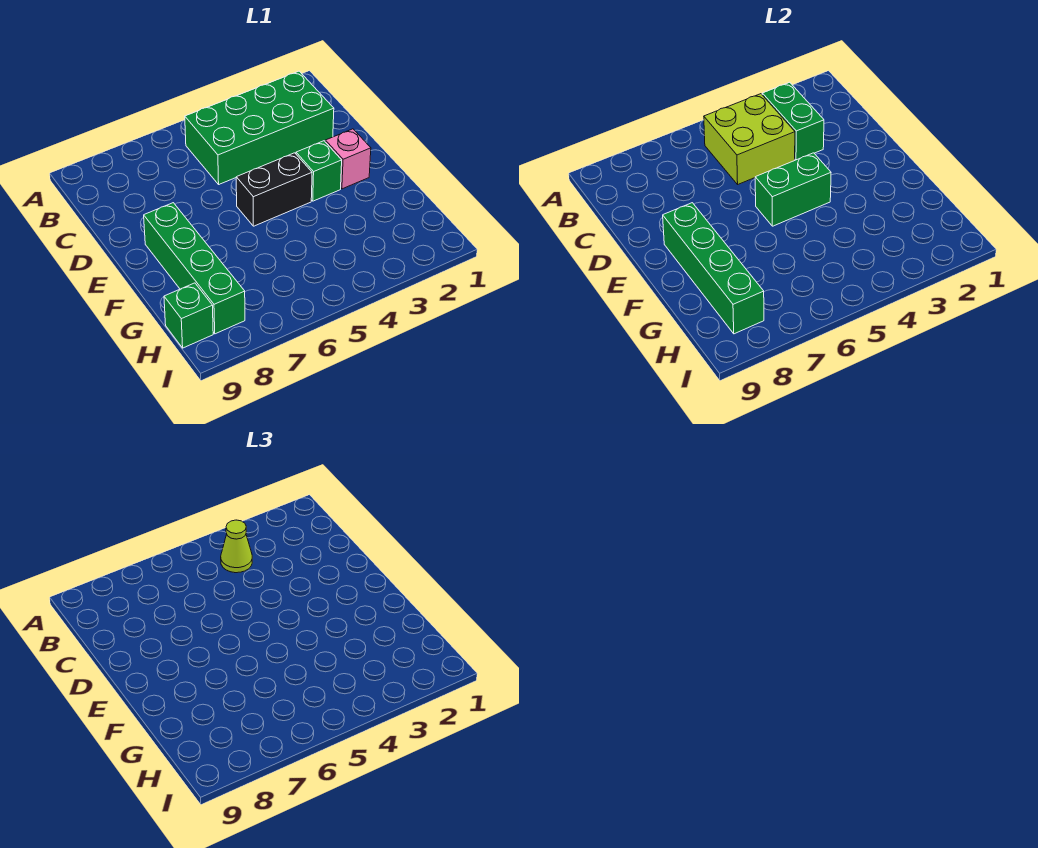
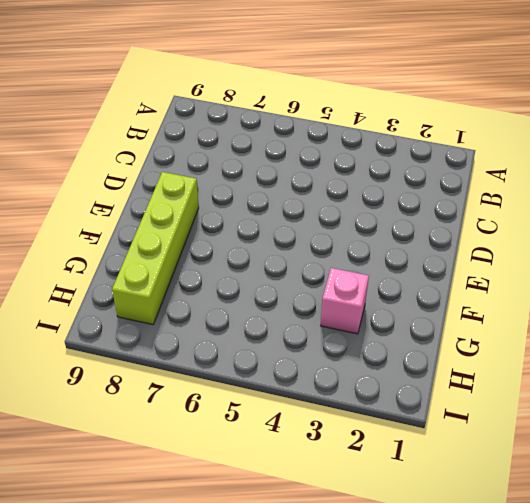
lime 1x4 brick [112,172,199,325] -> green 1x4 brick [144,203,245,334]
pink 1x1 brick [321,268,369,334] -> pink 1x1 brick moved to [325,129,371,189]
none -> green 2x4 brick [185,71,334,184]
none -> green 1x1 brick [296,141,342,201]

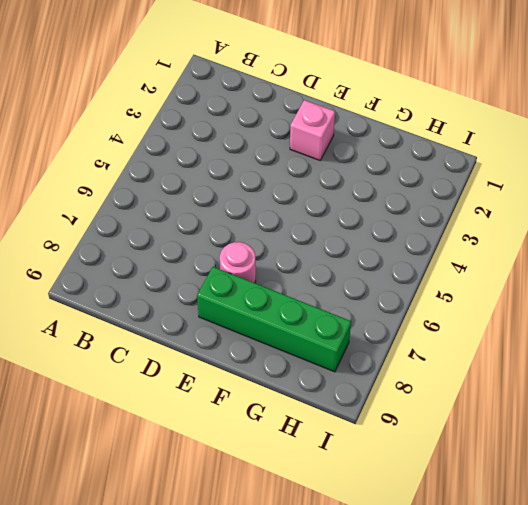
pink 1x1 round brick [220,242,256,283] -> none
none -> green 2x4 brick [185,71,334,184]
none -> green 1x1 brick [296,141,342,201]

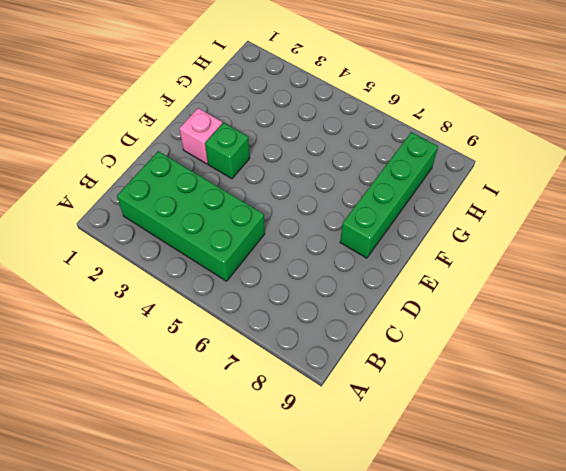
none -> black 1x2 brick [236,153,312,226]
none -> green 1x1 brick [164,283,213,348]

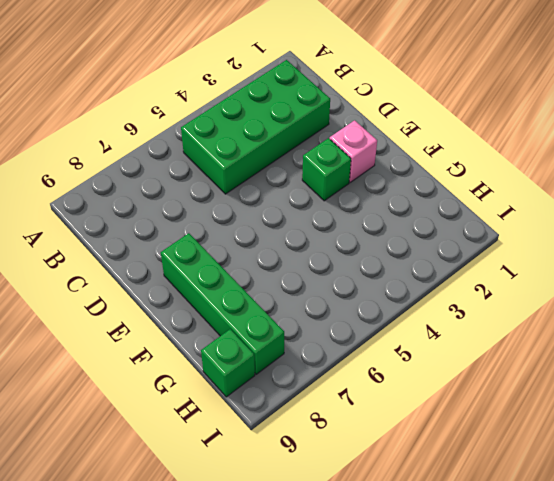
none -> black 1x2 brick [236,153,312,226]
none -> green 1x2 brick [762,82,824,160]

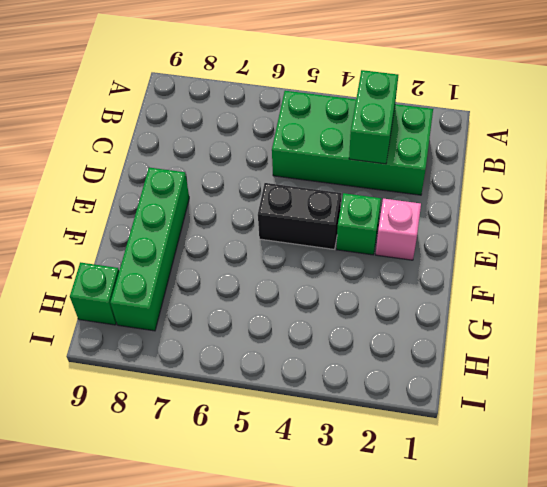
none -> lime 2x2 brick [704,94,795,184]
none -> green 1x2 brick [755,153,831,226]

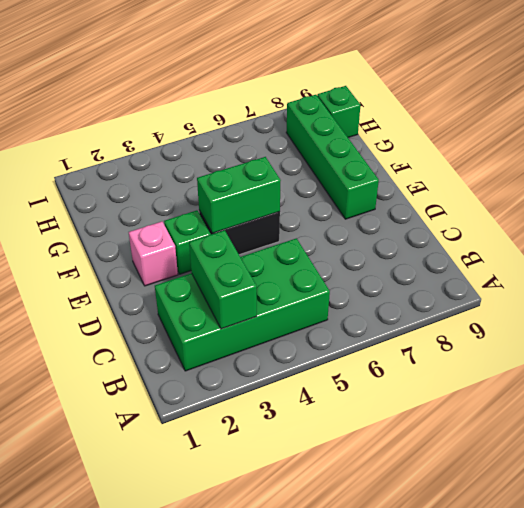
none -> lime 2x2 brick [704,94,795,184]
none -> green 1x4 brick [663,203,764,334]

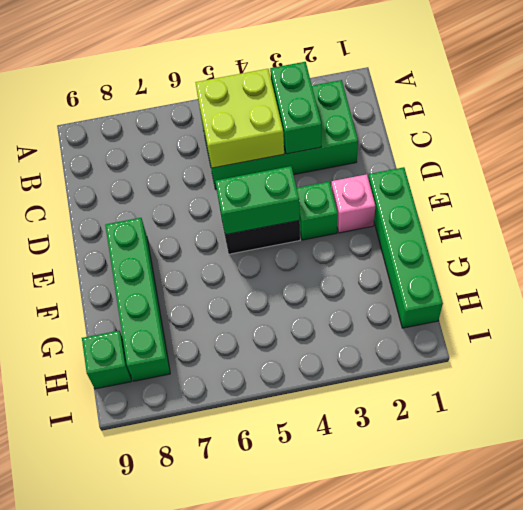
green 1x4 brick [368,167,443,328] -> green 1x4 brick moved to [663,203,764,334]
none -> lime 1x1 cone [221,520,252,573]

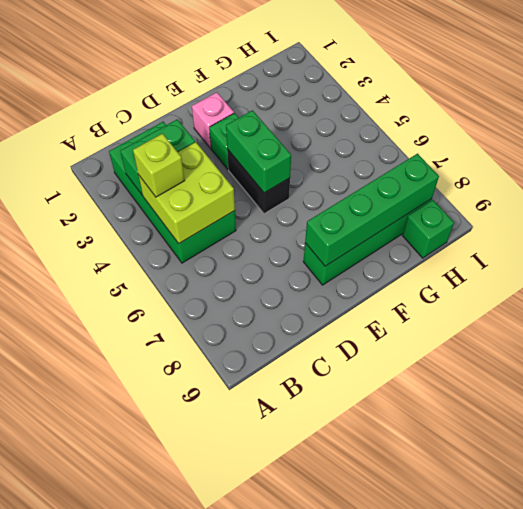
lime 1x1 brick [133,134,185,197] -> lime 1x1 cone [221,520,252,573]

